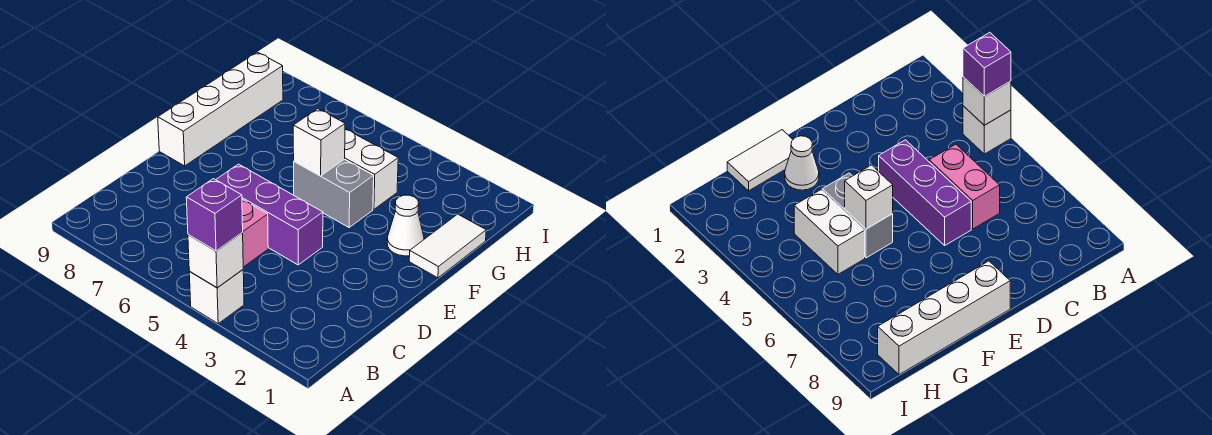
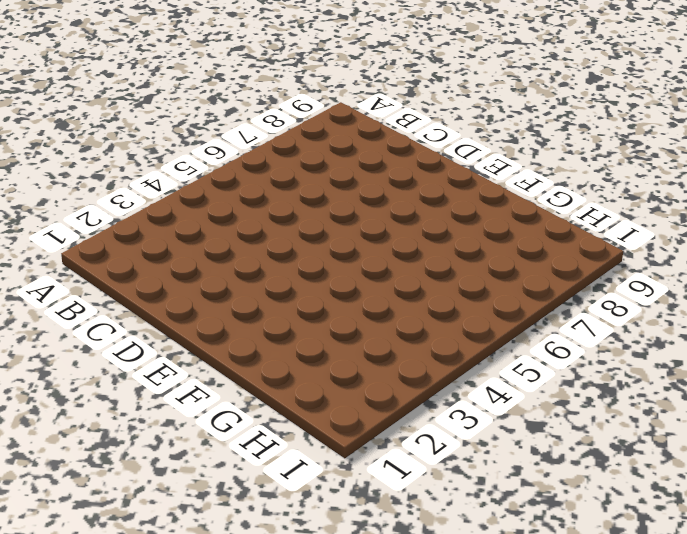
none -> white 1x1 brick [189,270,244,323]
none -> pink 1x2 brick [242,199,268,267]

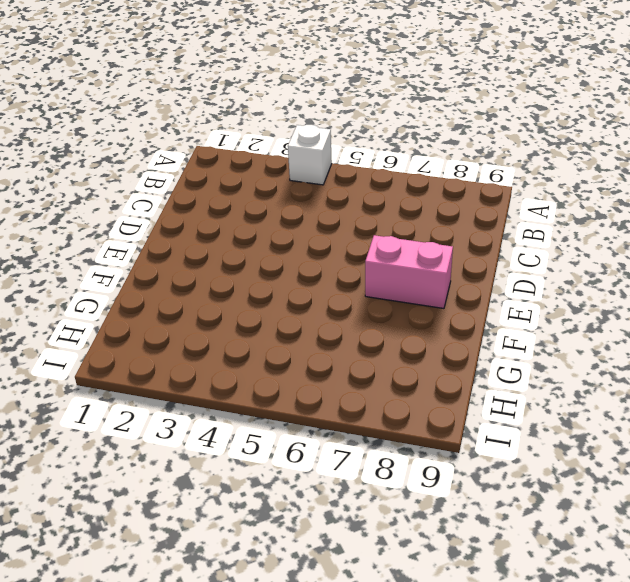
pink 1x2 brick [365,235,453,308] -> pink 1x2 brick moved to [242,199,268,267]
none -> purple 1x3 brick [216,164,323,265]
none -> white 1x4 brick [158,52,283,166]

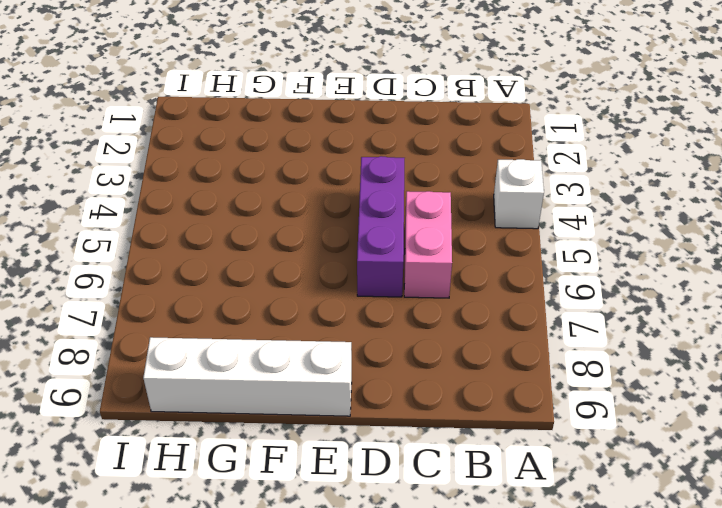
none -> white 1x2 tile [409,214,486,278]
none -> white 1x1 cone [387,195,424,256]

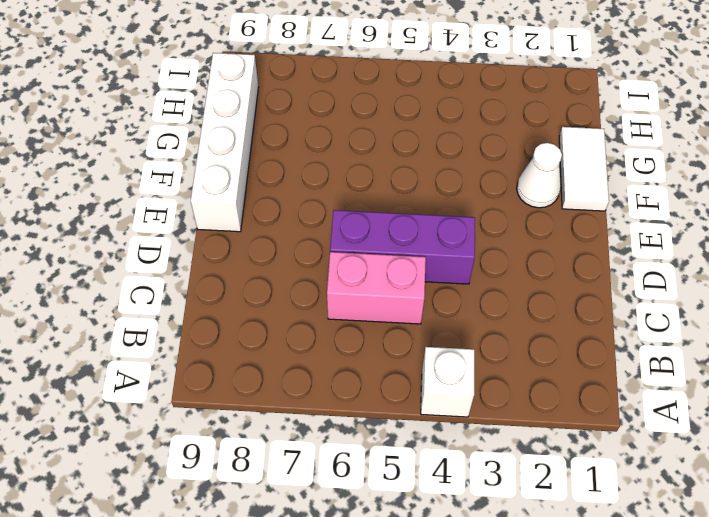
none -> grey 1x2 brick [294,159,374,227]
none -> white 1x2 brick [345,129,398,209]

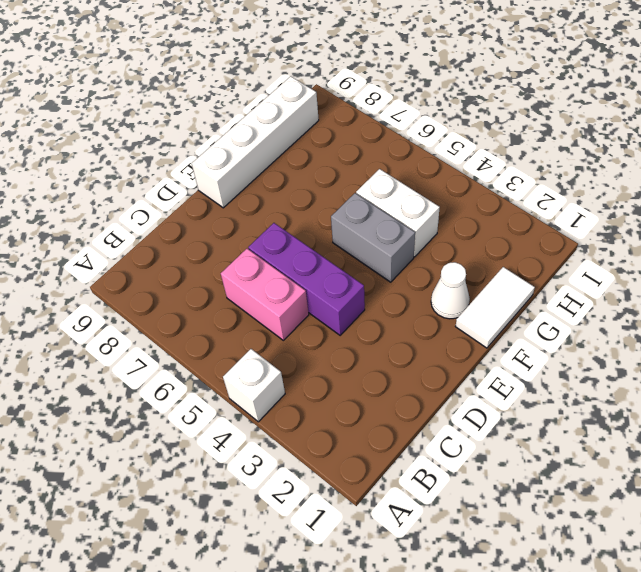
none -> white 1x1 brick [188,233,243,288]
none -> white 1x1 brick [293,109,345,176]

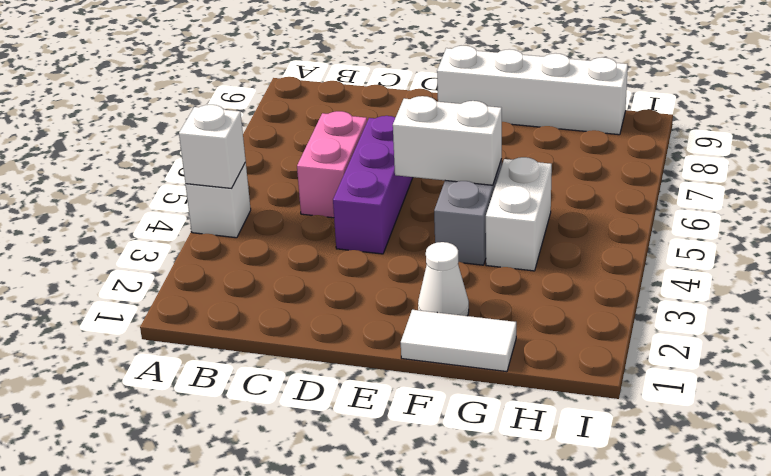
white 1x2 brick [393,96,502,185] -> white 1x1 brick [293,109,345,176]
none -> purple 1x1 brick [186,179,243,251]

